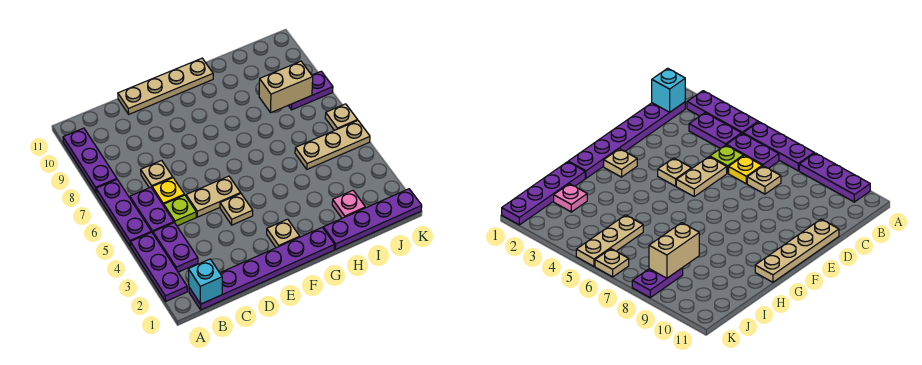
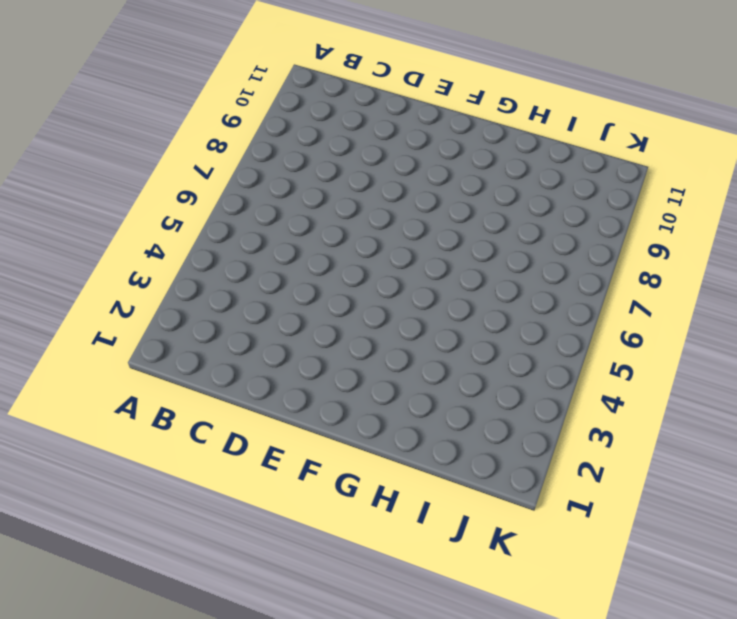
none -> purple 1x3 plate [130,232,187,301]
none -> purple 1x3 plate [96,180,151,246]
none -> purple 1x3 plate [63,128,117,193]

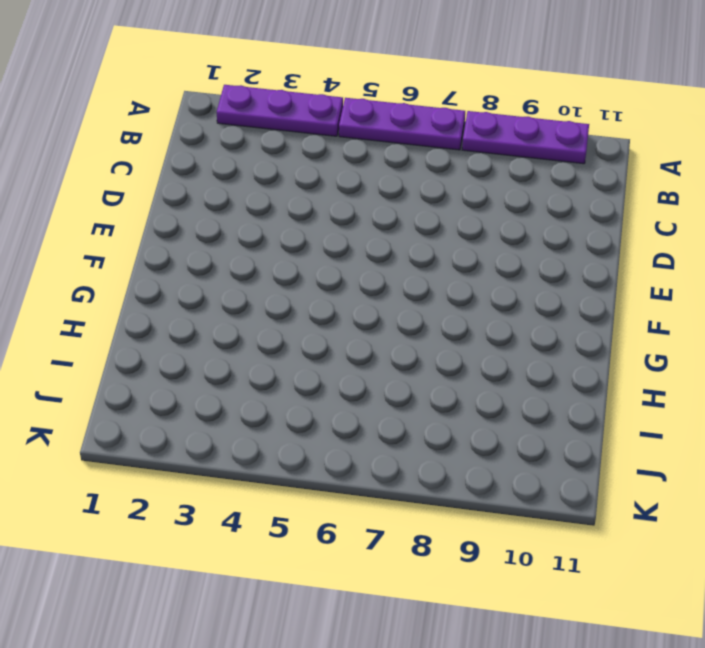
none -> purple 1x6 plate [189,227,335,310]
none -> purple 1x2 plate [153,223,198,272]
none -> purple 1x2 plate [130,187,174,233]

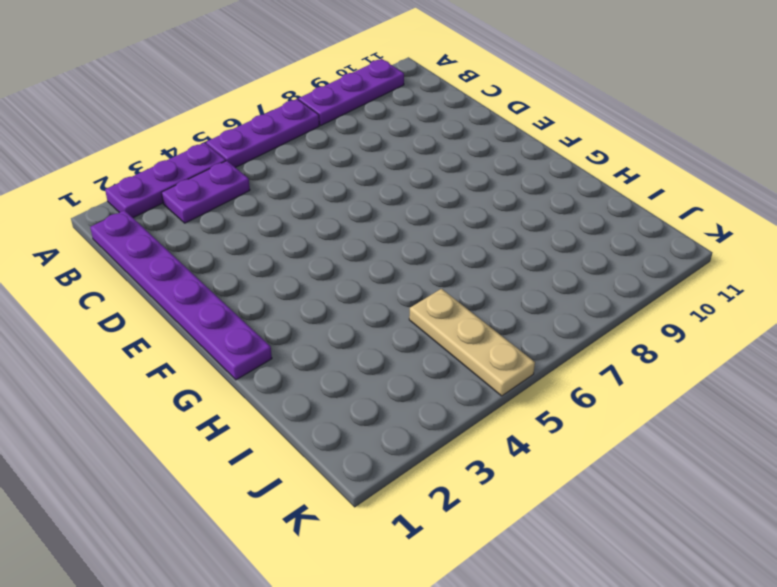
none -> purple 1x2 plate [130,187,174,233]
none -> lime 1x1 plate [164,195,196,226]
none -> yellow 1x1 plate [152,178,184,206]

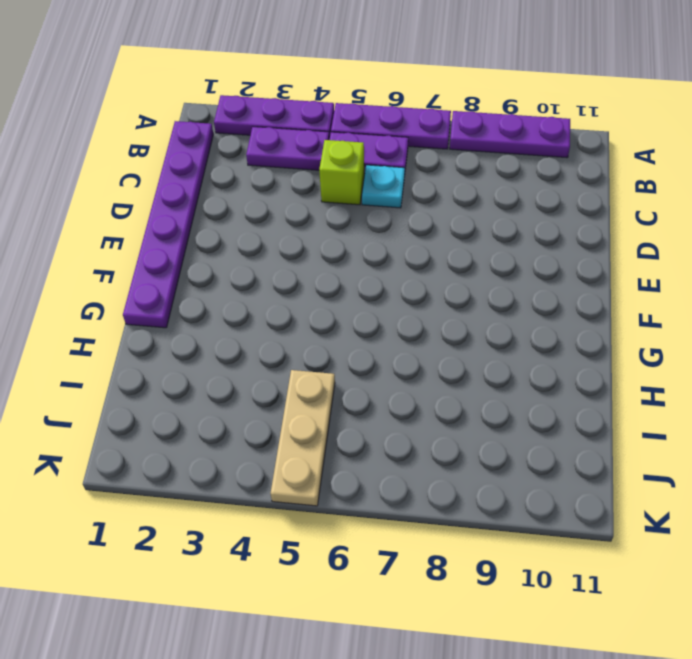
lime 1x1 brick [319,140,364,205] -> lime 1x1 plate [164,195,196,226]
cyan 1x1 plate [362,165,405,208] -> yellow 1x1 plate [152,178,184,206]
none -> tan 1x1 plate [141,161,173,188]
none -> tan 1x2 plate [186,176,241,217]
none -> tan 1x4 plate [118,58,213,114]

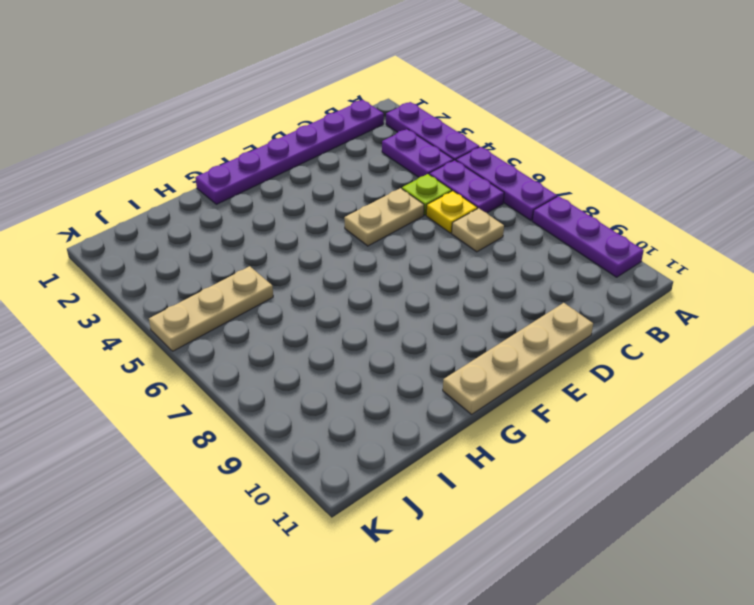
none -> tan 1x1 plate [220,194,253,225]
none -> tan 1x1 plate [267,219,300,248]
none -> purple 1x4 plate [323,189,422,249]

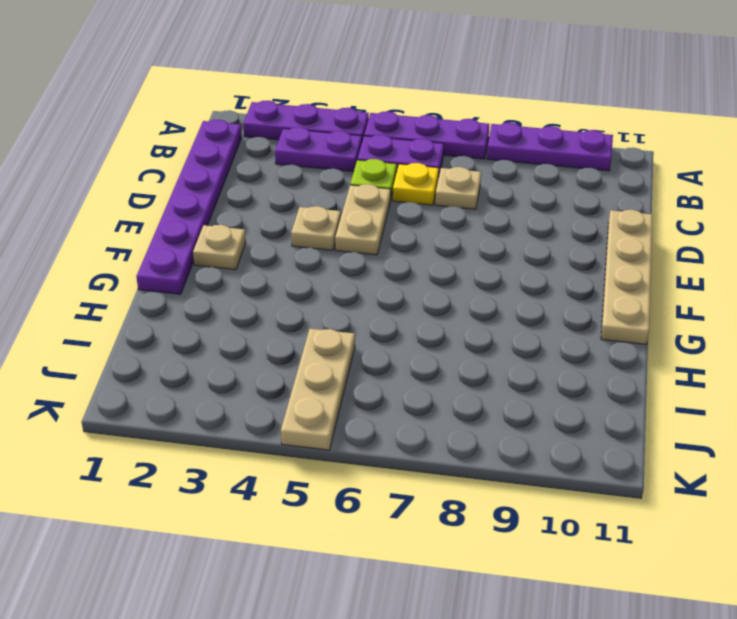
none -> purple 1x4 plate [323,189,422,249]
none -> pink 1x1 plate [332,191,365,218]
none -> purple 1x2 plate [288,71,333,110]

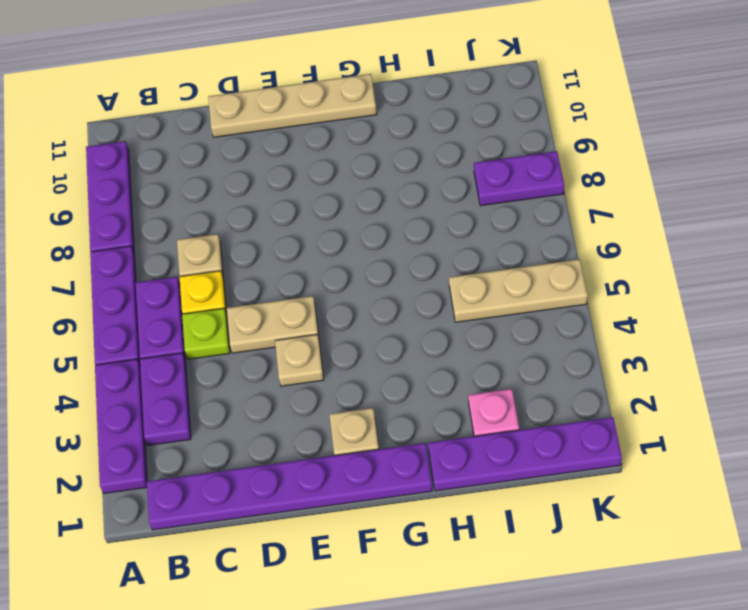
none -> tan 1x1 plate [325,104,358,131]
none -> cyan 1x1 brick [188,259,222,304]
none -> tan 1x2 brick [259,61,313,112]

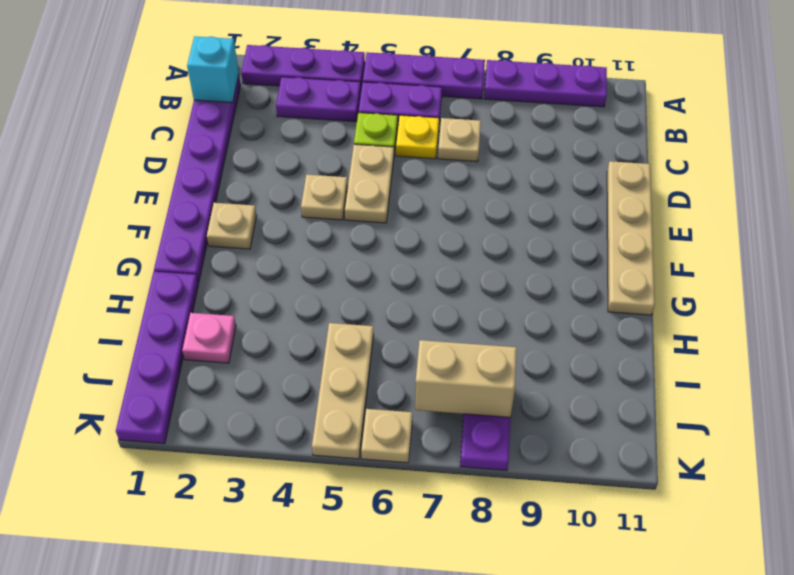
tan 1x2 brick [415,340,517,417] -> tan 1x2 brick turned to [259,61,313,112]

